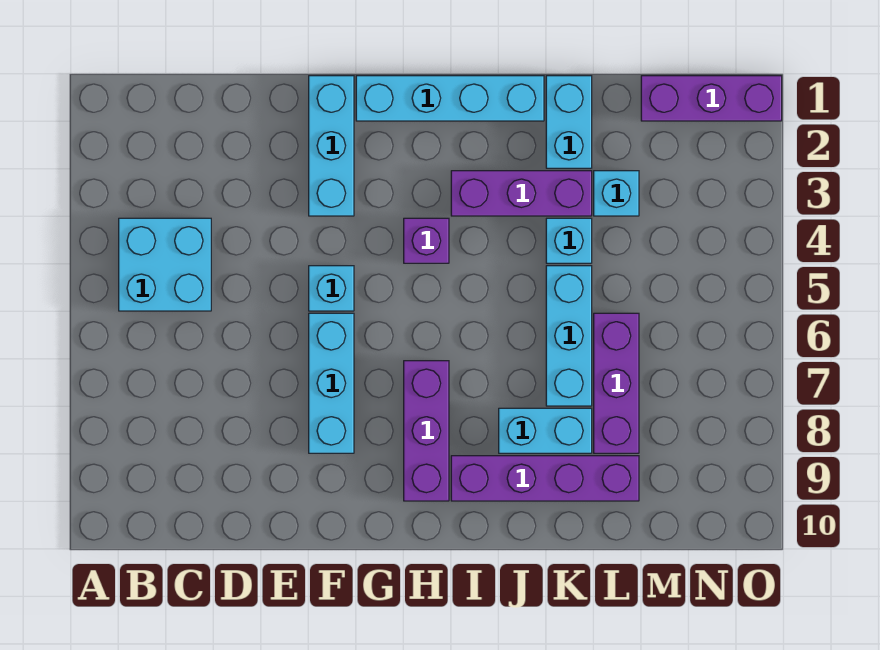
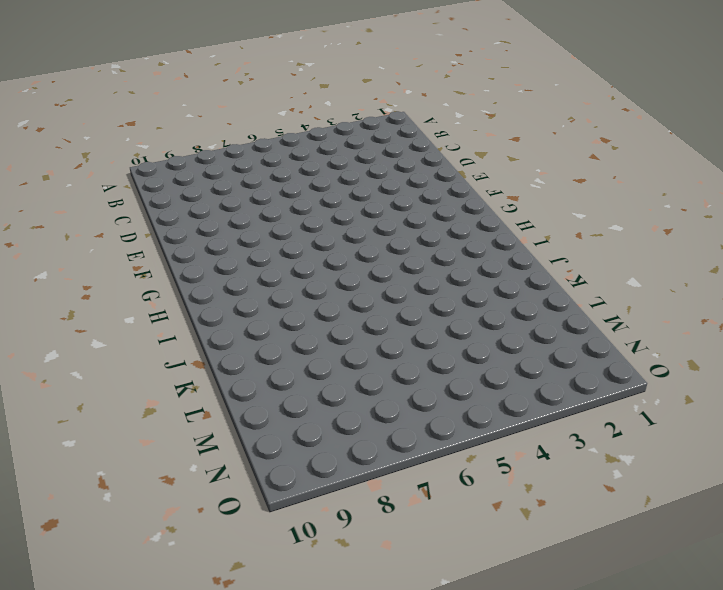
none -> cyan 2x2 brick [119,218,211,311]
none -> cyan 1x3 brick [309,76,354,216]
none -> cyan 1x1 brick [309,266,354,311]

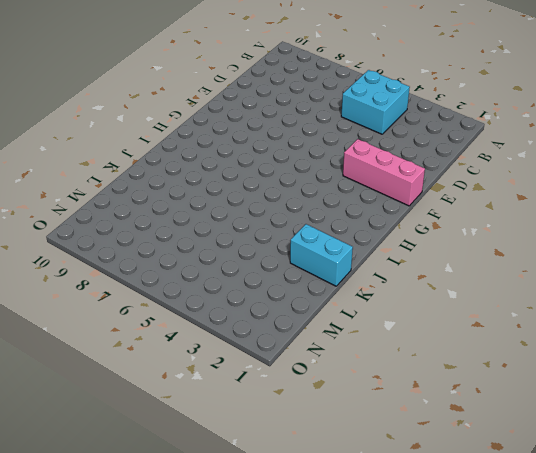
pink 1x3 brick [343,139,425,206] -> cyan 1x3 brick [309,76,354,216]
none -> cyan 1x1 brick [309,266,354,311]
none -> cyan 1x3 brick [309,313,354,453]
none -> cyan 1x4 brick [356,76,544,121]

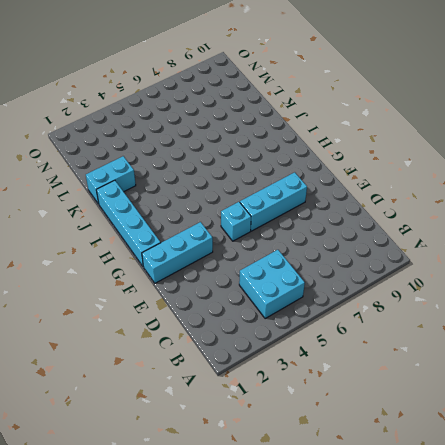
none -> purple 1x1 brick [404,218,449,263]
none -> purple 1x3 brick [404,361,449,501]
none -> purple 1x3 brick [451,171,592,216]

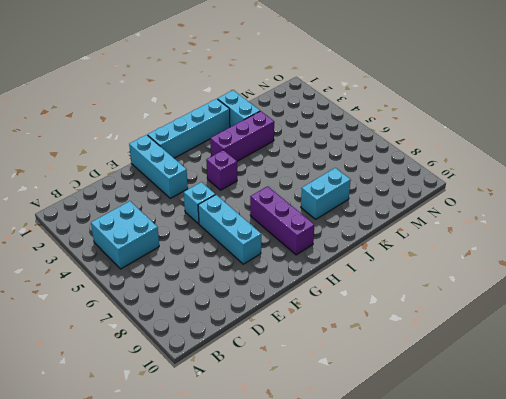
none -> purple 1x4 brick [451,456,639,501]
none -> cyan 1x1 brick [546,218,592,263]
none -> cyan 1x3 brick [546,266,592,406]

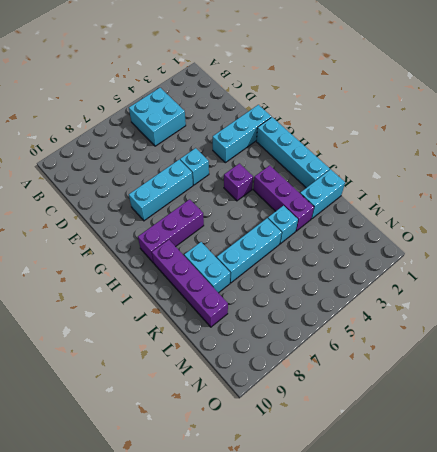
none -> cyan 1x1 brick [594,171,639,216]
none -> purple 1x3 brick [594,313,639,453]
none -> purple 1x3 brick [641,76,782,121]

